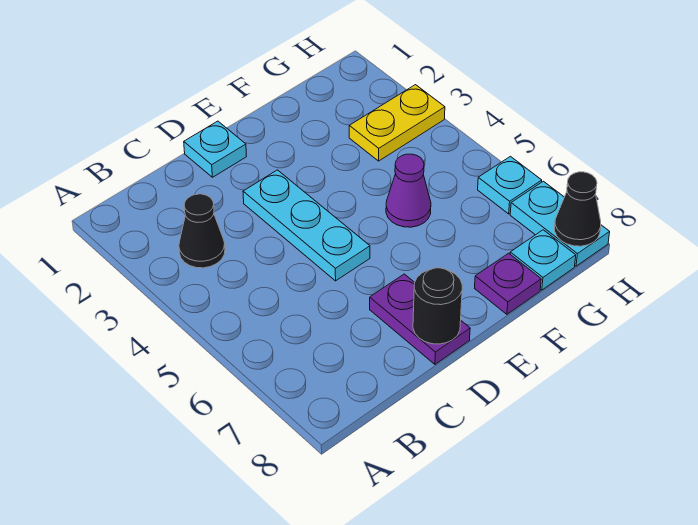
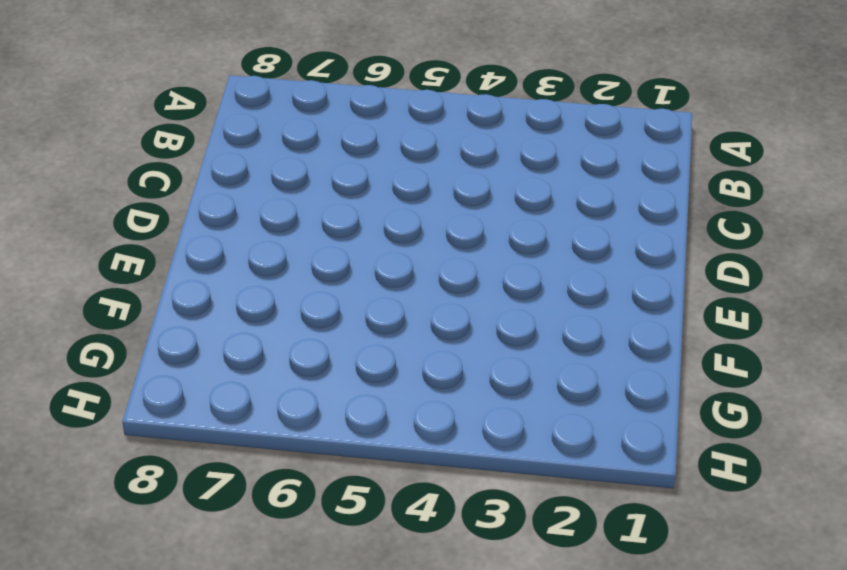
none -> black 1x1 cone [179,194,225,268]
none -> cyan 1x1 plate [184,121,247,177]
none -> cyan 1x3 plate [243,170,370,281]

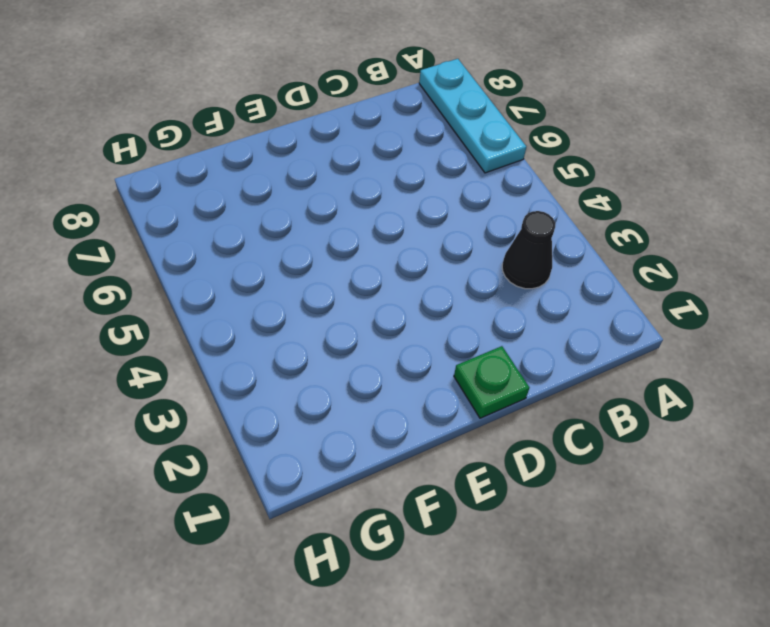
cyan 1x3 plate [419,59,526,173] -> cyan 1x3 plate moved to [243,170,370,281]
green 1x1 plate [454,346,529,418] -> cyan 1x1 plate [184,121,247,177]
none -> purple 1x2 plate [370,274,470,364]
none -> purple 1x1 cone [386,154,431,227]
none -> purple 1x1 plate [475,253,541,314]

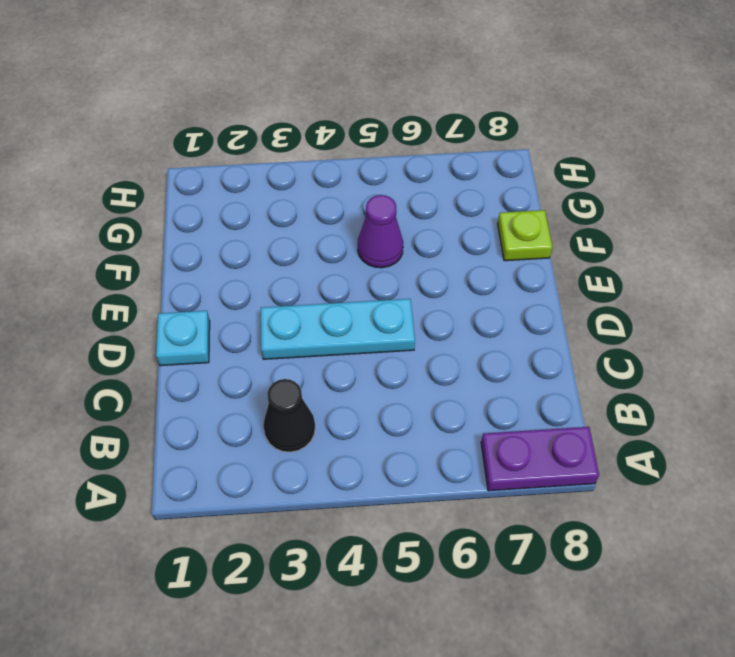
purple 1x2 plate [481,427,599,491] -> purple 1x2 plate moved to [370,274,470,364]
lime 1x1 plate [498,210,552,261] -> purple 1x1 plate [475,253,541,314]
none -> yellow 1x2 plate [349,85,445,161]
none -> cyan 1x1 plate [510,230,576,290]
none -> cyan 1x1 plate [478,156,542,214]

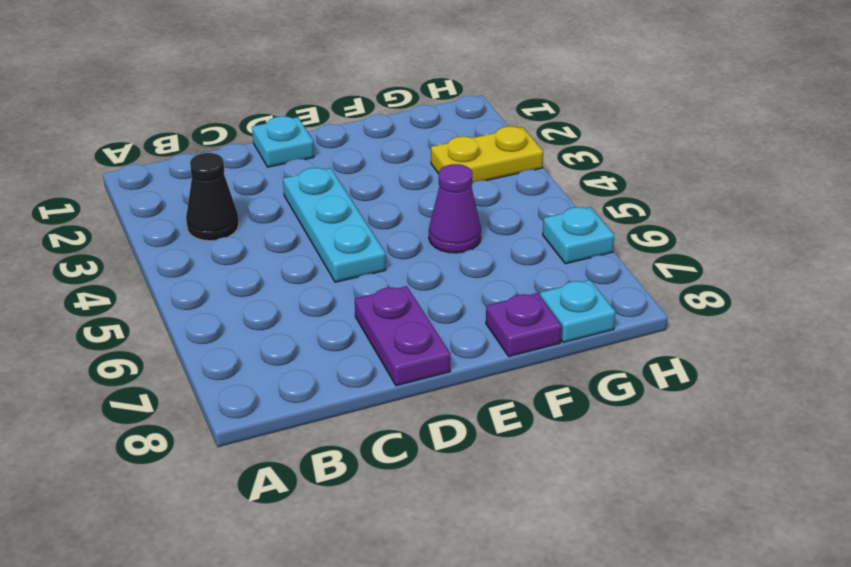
none -> cyan 1x2 plate [510,181,610,266]
none -> black 1x1 round brick [413,268,462,344]
none -> black 1x1 cone [555,172,601,246]

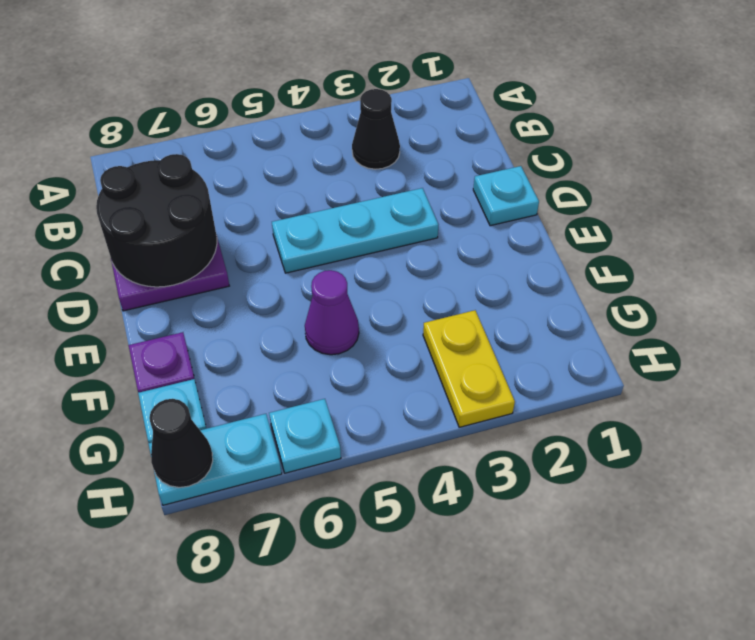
black 2x2 round brick [96,154,217,287] -> black 1x1 round brick [413,268,462,344]

